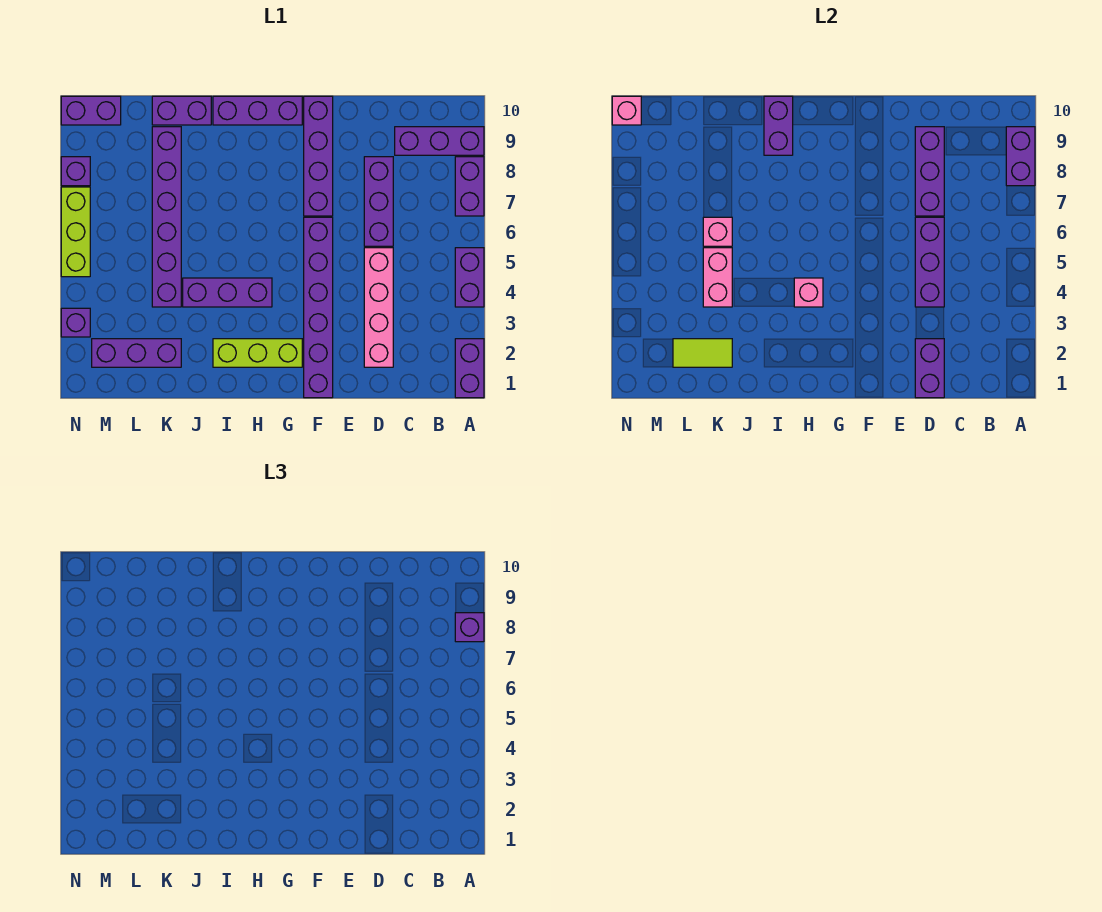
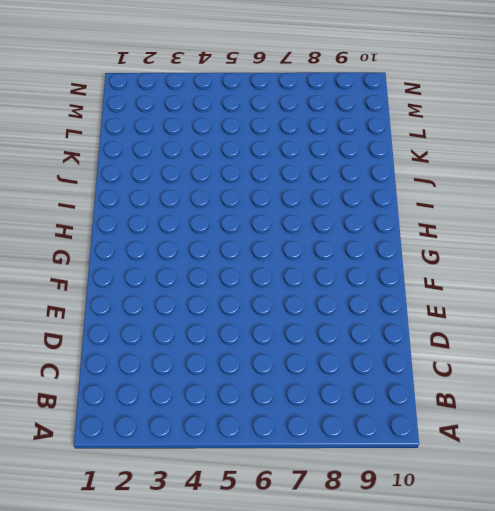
none -> purple 1x2 brick [455,339,484,398]
none -> purple 1x2 brick [455,248,484,307]
none -> purple 1x2 brick [455,157,484,216]

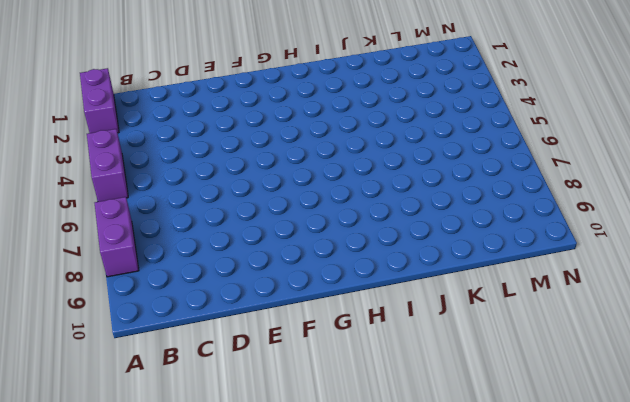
none -> purple 1x3 brick [395,127,484,155]
none -> pink 1x4 brick [364,248,393,367]
none -> purple 1x3 brick [364,157,393,246]

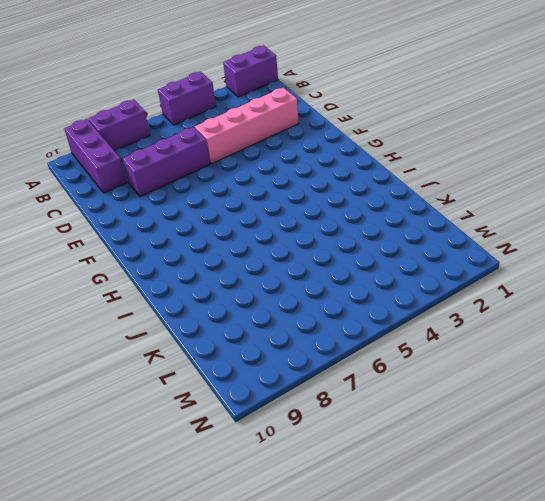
none -> purple 1x6 brick [304,217,333,398]
none -> purple 1x4 brick [304,96,333,216]
none -> lime 1x3 brick [213,339,302,367]

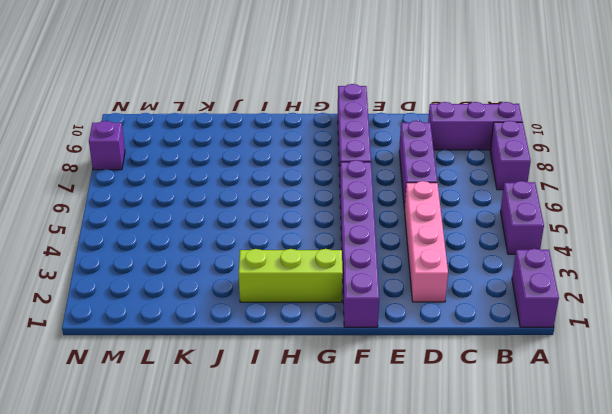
none -> purple 1x3 brick [213,96,302,125]
none -> purple 1x3 brick [183,278,272,307]
none -> purple 1x2 brick [152,96,211,125]

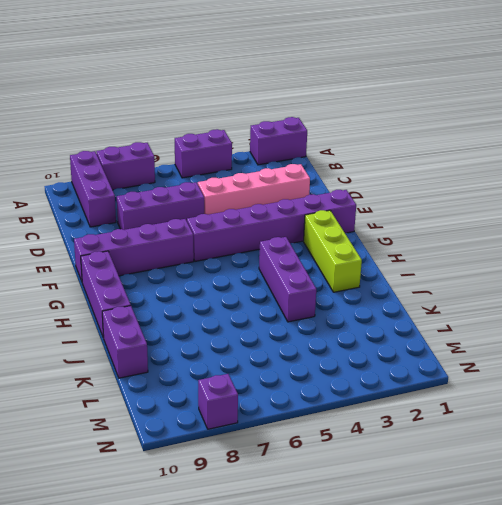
none -> purple 1x3 brick [92,339,181,367]
none -> purple 1x6 brick [152,127,181,307]
none -> purple 1x2 brick [61,96,121,125]

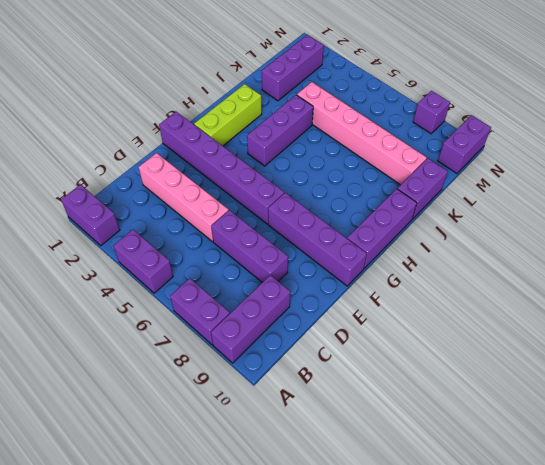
pink 1x6 brick [297,82,427,185] -> purple 1x6 brick [152,127,181,307]
none -> purple 1x1 brick [61,308,90,337]
none -> lime 1x3 brick [61,187,90,277]
none -> purple 1x2 brick [1006,127,1035,186]

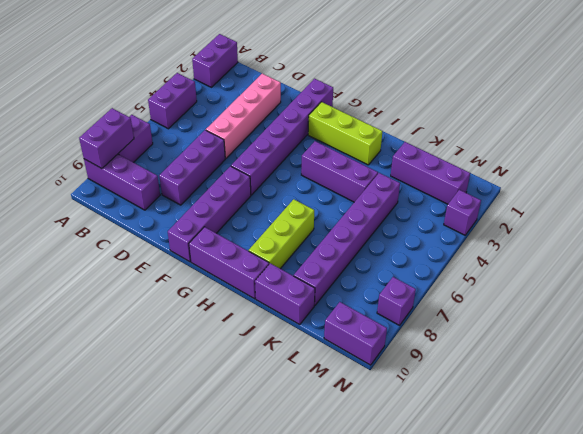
lime 1x3 brick [249,199,314,269] -> lime 1x3 brick moved to [61,187,90,277]
none -> purple 1x2 brick [915,339,944,398]
none -> purple 1x3 brick [915,217,944,307]
none -> purple 1x3 brick [915,127,944,216]

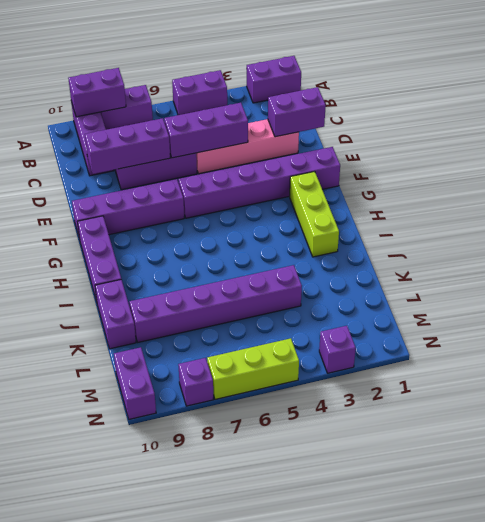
none -> purple 1x3 brick [183,278,272,307]
none -> purple 1x3 brick [92,339,181,367]
none -> pink 1x1 brick [794,278,823,307]

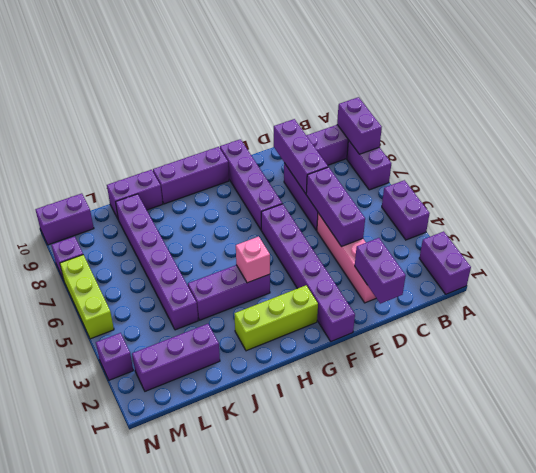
none -> purple 1x2 brick [764,96,793,155]
none -> lime 1x2 tile [673,339,732,367]
none -> pink 1x2 brick [703,248,732,307]

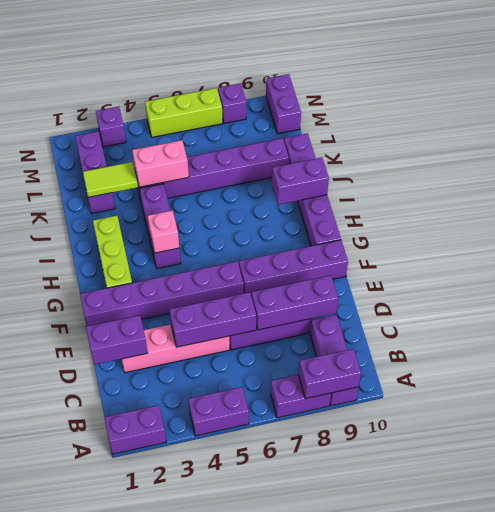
lime 1x2 tile [83,162,138,197] -> lime 1x2 tile turned to [673,339,732,367]
none -> pink 1x1 brick [703,217,732,246]
none -> pink 1x1 brick [612,96,641,125]
none -> purple 1x1 brick [455,613,484,642]

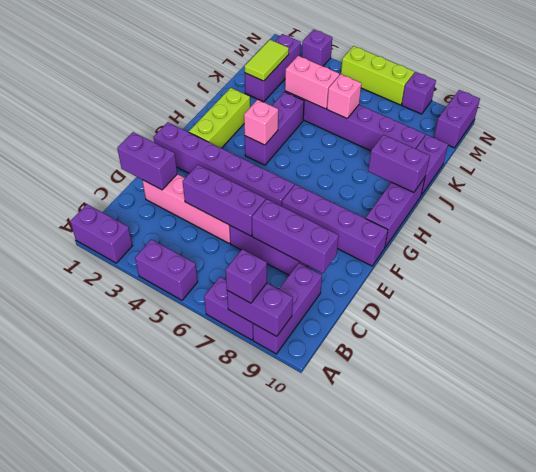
none -> pink 1x1 brick [612,96,641,125]

